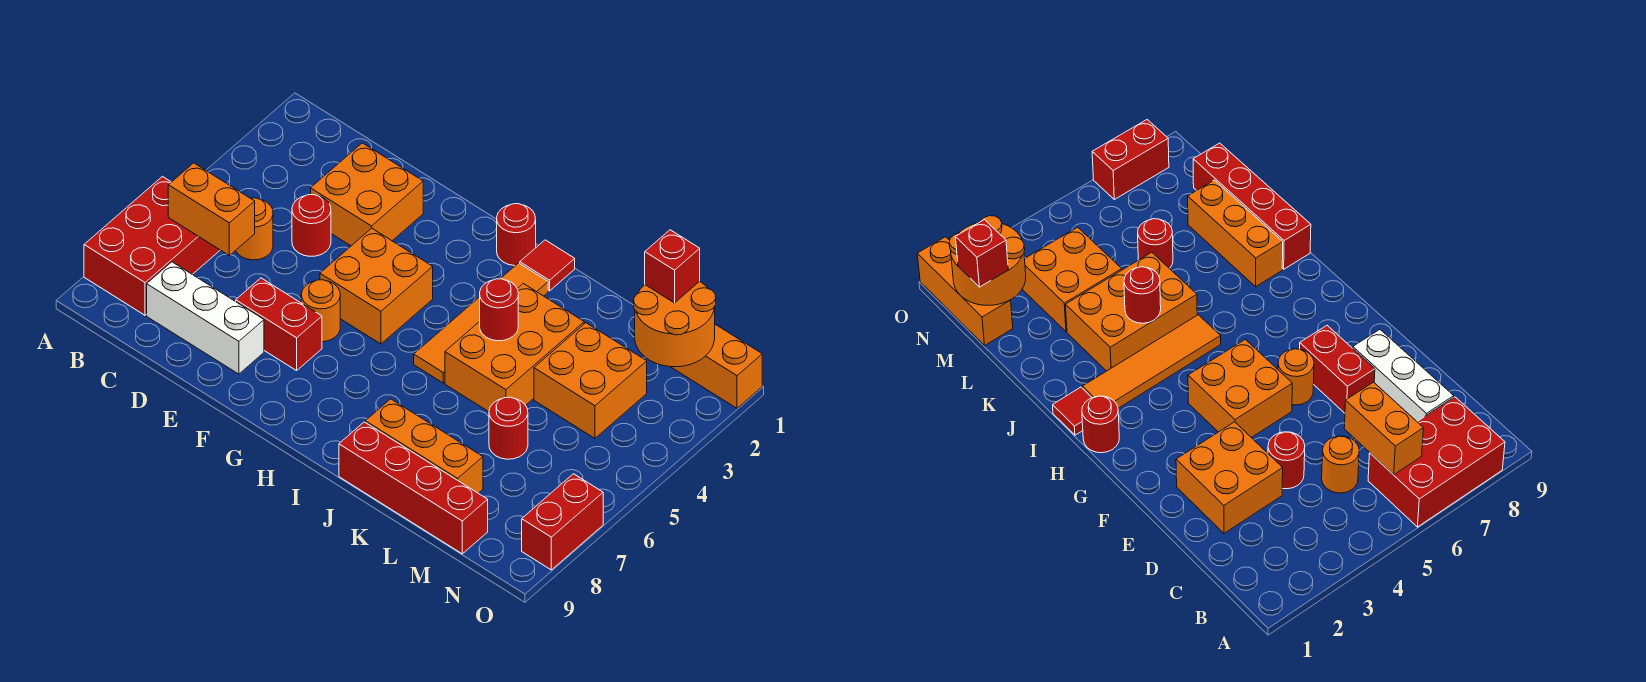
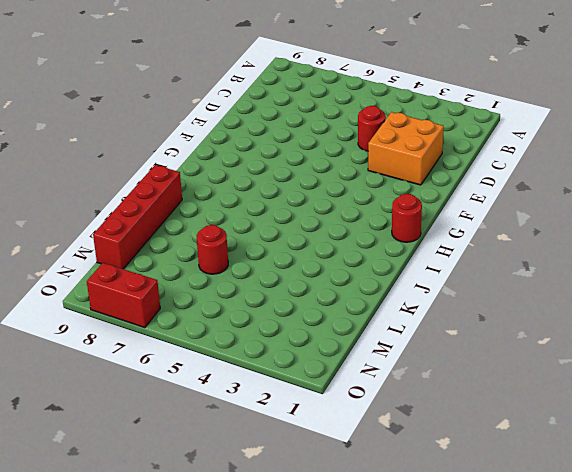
none -> red 2x3 brick [84,177,220,315]
none -> orange 1x1 round brick [236,198,273,260]
none -> white 1x3 brick [147,262,264,374]

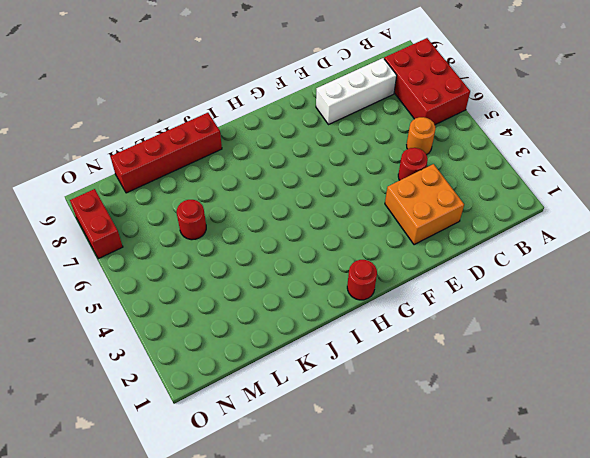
none -> red 1x2 brick [236,278,322,371]
none -> orange 2x2 brick [320,228,433,344]
none -> orange 1x1 round brick [301,280,340,342]

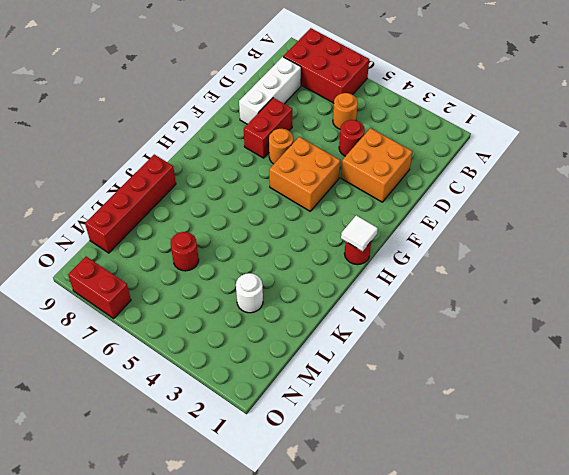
white 1x1 tile [341,215,378,251] -> none
white 1x1 round brick [236,273,263,313] -> orange 2x2 brick [534,323,647,438]
none -> red 1x1 tile [520,240,575,291]
none -> orange 1x4 tile [414,263,548,383]
none -> orange 2x3 brick [445,284,584,412]

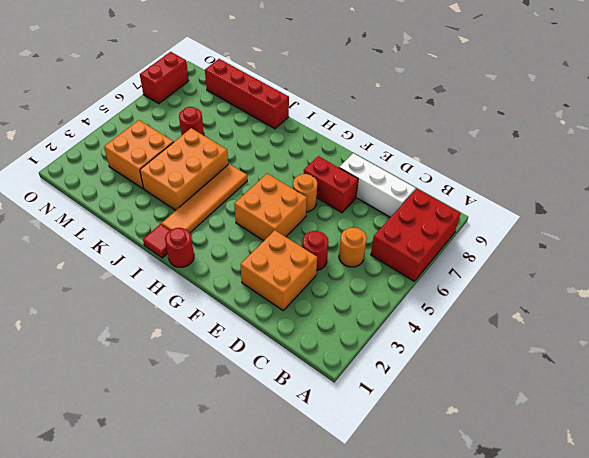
none -> orange 1x3 brick [365,399,483,493]
none -> orange 1x3 brick [671,324,762,408]
none -> orange 1x2 brick [168,163,255,255]

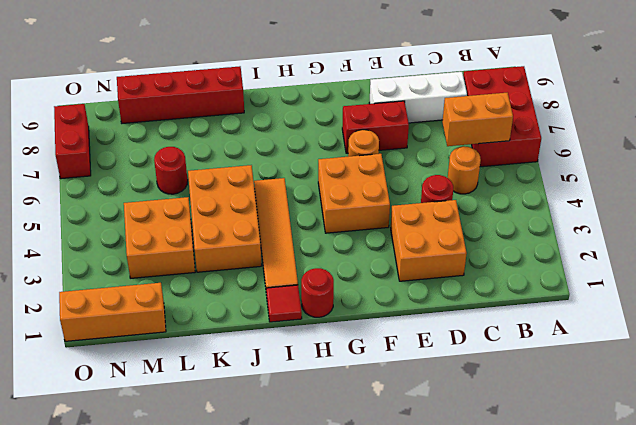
none -> orange 1x3 brick [365,399,483,493]
none -> red 1x1 round brick [480,279,518,341]
none -> orange 2x2 round brick [634,281,716,367]

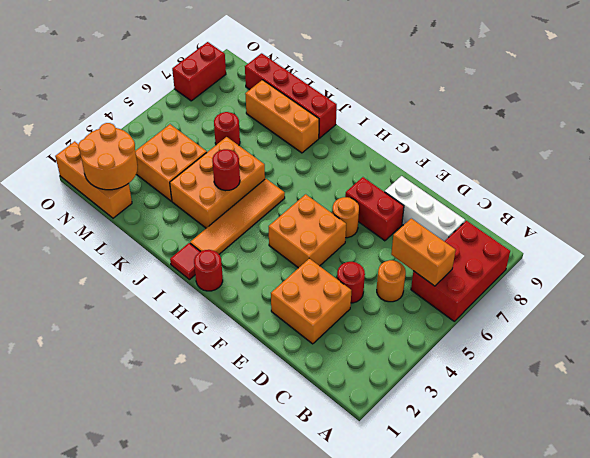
none -> red 1x1 brick [645,230,700,303]

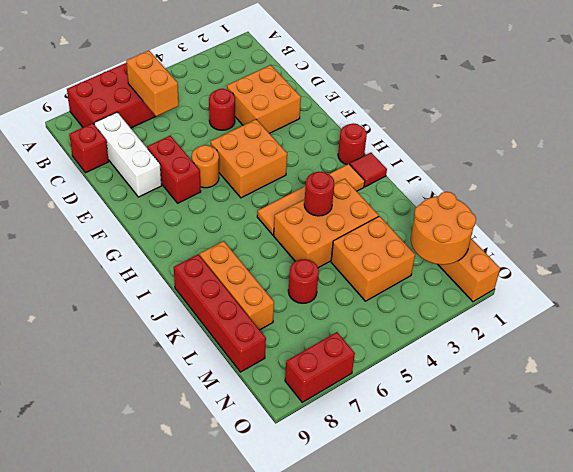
red 1x1 brick [69,123,109,173] -> red 1x1 brick moved to [645,230,700,303]
none -> orange 1x1 round brick [236,198,273,260]

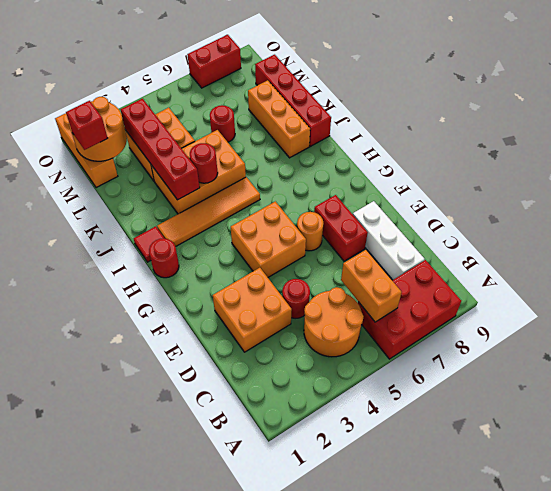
orange 2x2 round brick [304,287,364,357] -> orange 1x1 round brick [236,198,273,260]
red 1x4 brick [120,99,200,200] -> none

